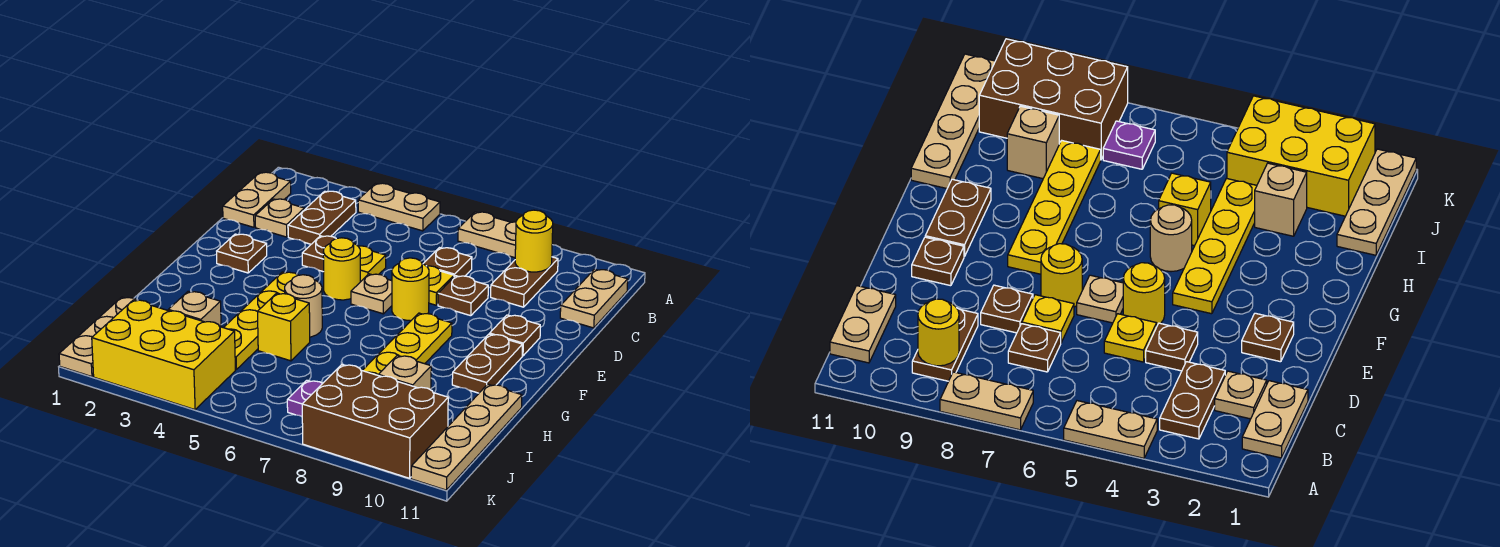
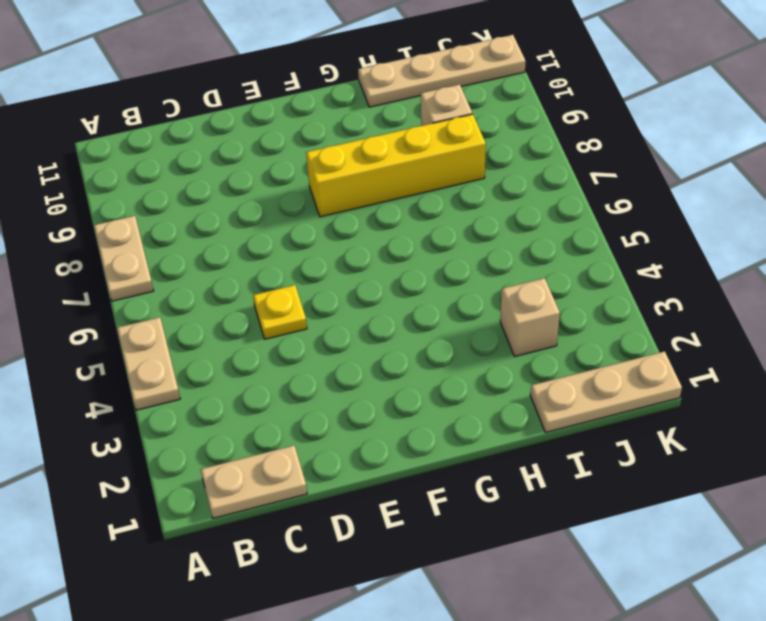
yellow 1x4 brick [306,114,486,217] -> yellow 1x4 plate [362,313,452,375]
none -> brown 1x2 plate [288,191,356,244]
none -> brown 1x2 plate [491,257,558,307]
none -> tan 1x2 plate [560,269,628,328]
none -> tan 1x1 plate [255,199,304,237]

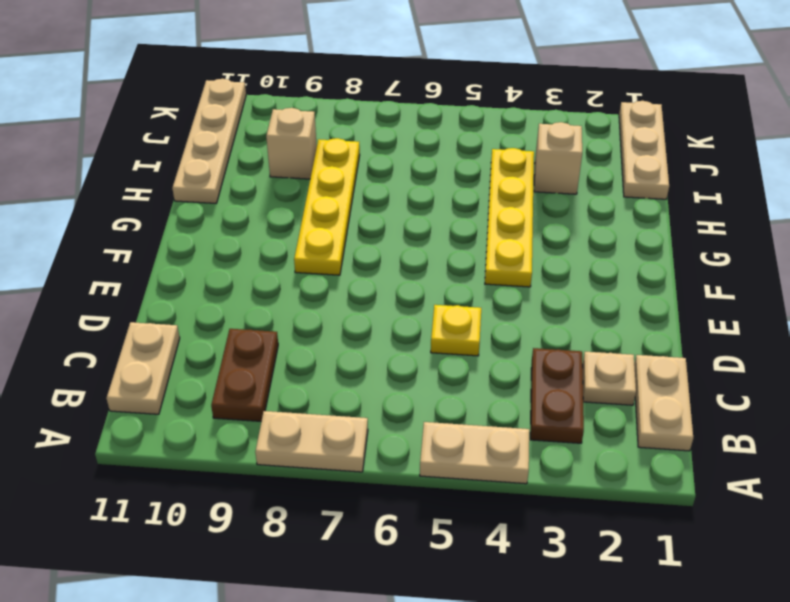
none -> brown 1x1 plate [423,248,472,277]
none -> brown 1x1 plate [302,236,336,272]
none -> yellow 1x1 plate [427,266,454,305]
none -> brown 1x1 plate [438,276,488,316]

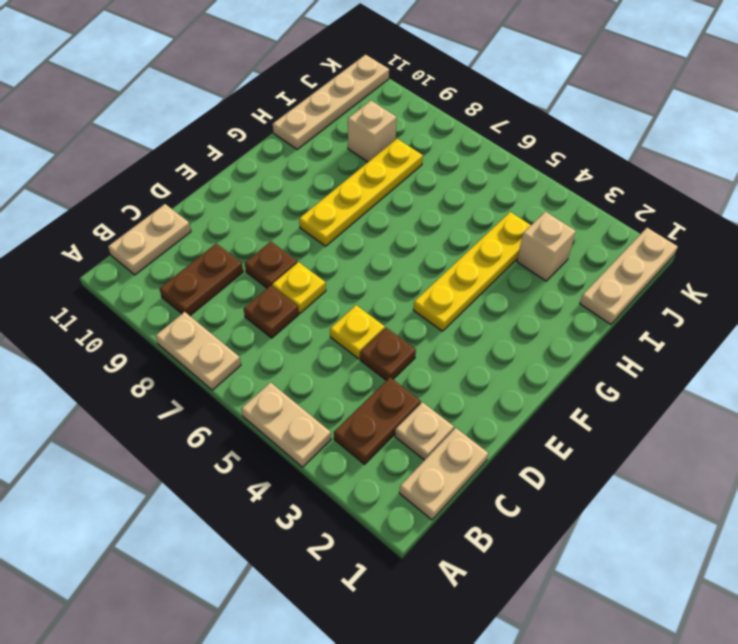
none -> brown 1x1 plate [217,234,267,273]
none -> yellow 1x1 round brick [323,238,360,300]
none -> tan 1x1 plate [351,274,392,314]
none -> yellow 1x1 round brick [392,258,429,321]

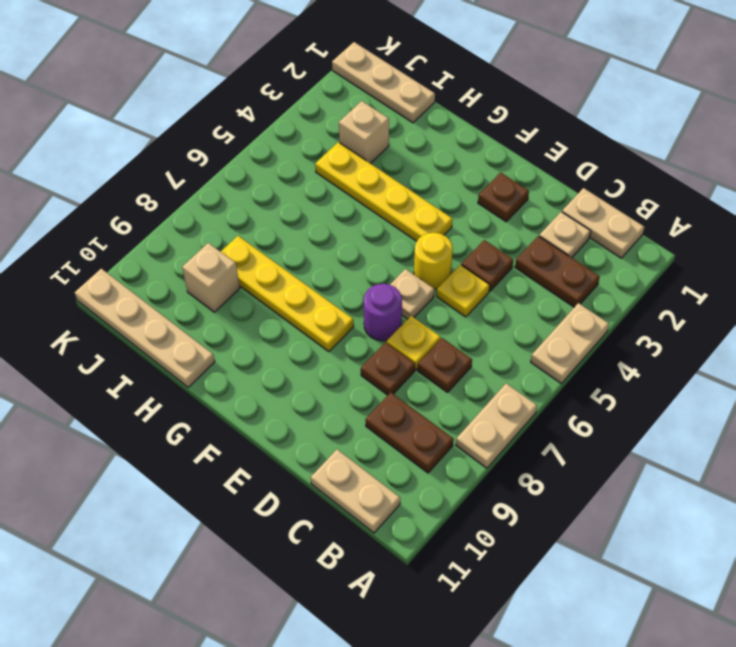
purple 1x1 round brick [364,284,402,341] -> yellow 1x1 round brick [392,258,429,321]
none -> brown 1x1 plate [490,315,540,356]
none -> brown 1x2 plate [452,334,523,393]
none -> tan 1x1 round brick [285,275,322,337]
none -> yellow 1x1 brick [258,293,310,361]

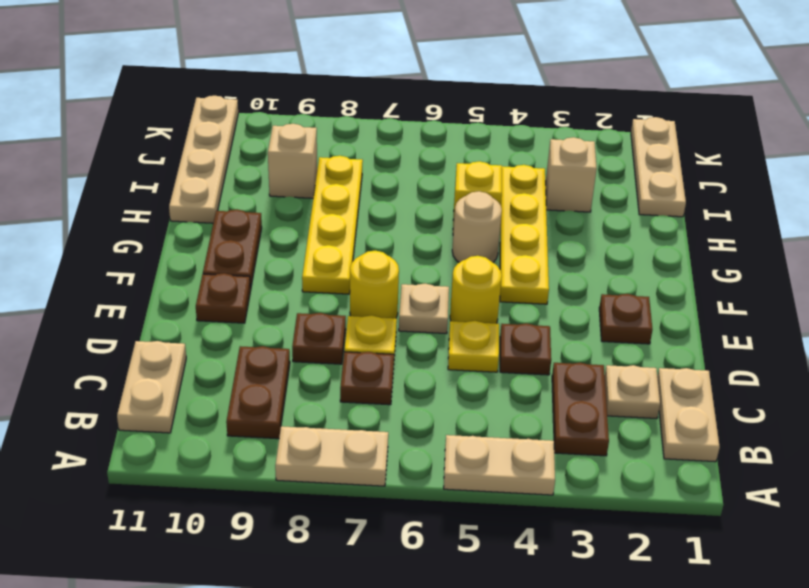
none -> yellow 2x3 brick [92,300,235,410]
none -> purple 1x1 plate [287,380,323,417]
none -> brown 2x3 brick [302,365,448,478]
none -> yellow 1x1 round brick [515,210,553,272]

